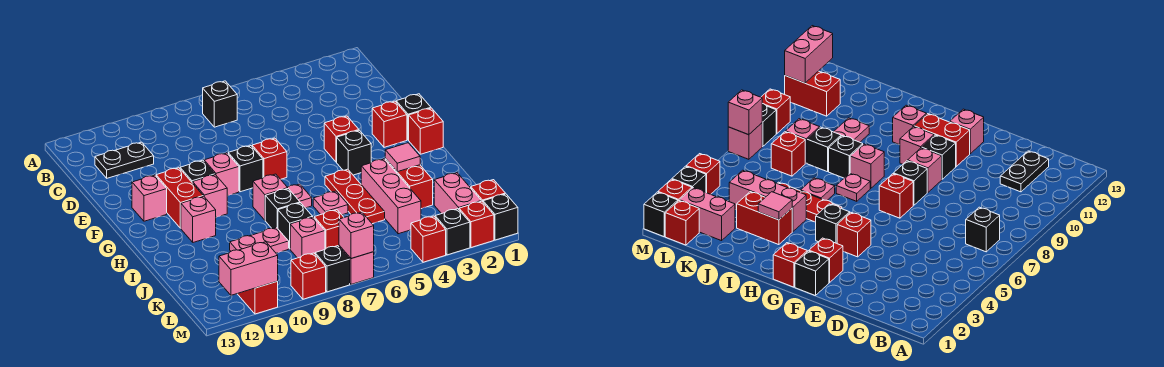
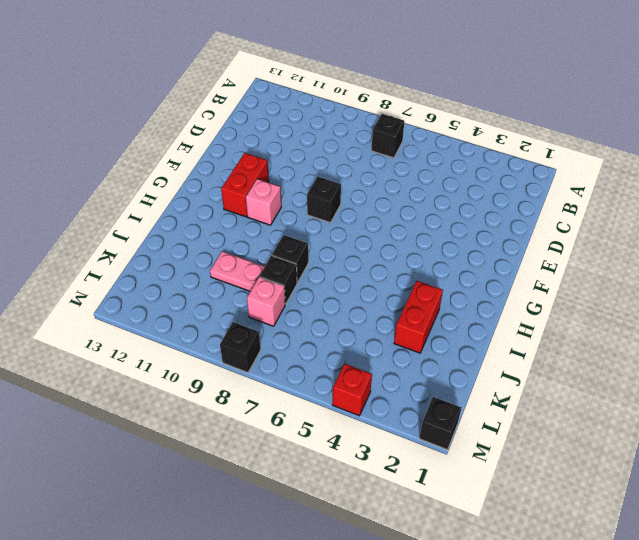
none -> black 1x2 plate [95,142,154,178]
none -> black 1x1 brick [396,94,431,140]
none -> red 1x1 brick [372,101,407,147]
none -> red 1x1 brick [324,116,359,162]

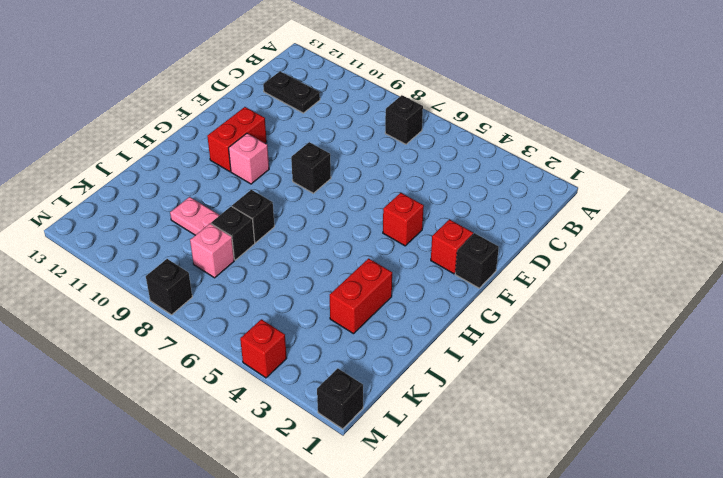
none -> red 1x1 brick [252,138,287,179]
none -> pink 1x1 brick [204,153,239,196]
none -> black 1x1 brick [180,160,215,183]
none -> pink 1x1 brick [132,175,167,221]

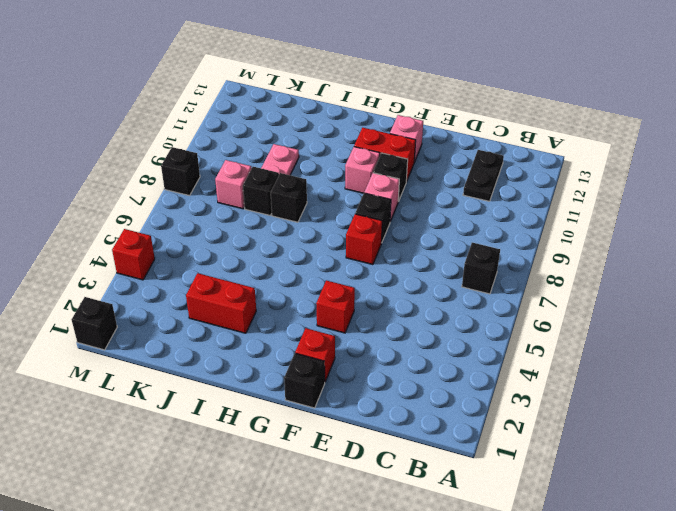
none -> red 1x1 brick [409,108,443,154]
none -> black 1x1 brick [337,130,371,175]
none -> red 1x3 plate [325,169,385,224]
none -> pink 1x1 plate [288,184,312,208]

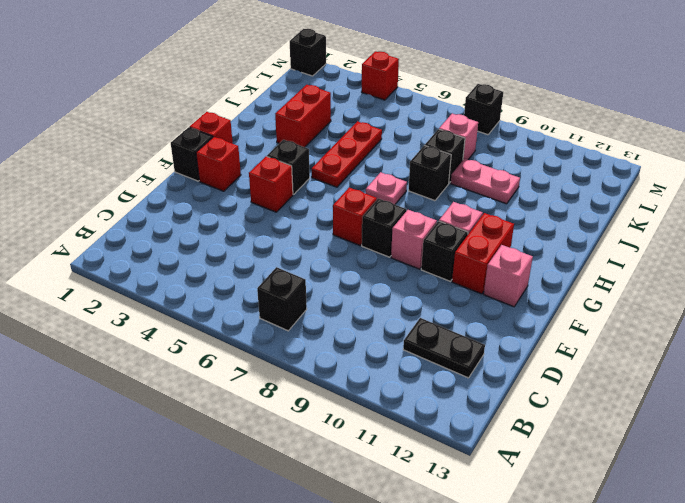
none -> pink 1x1 brick [253,174,288,220]
none -> pink 1x1 brick [181,196,216,242]
none -> pink 1x3 brick [361,159,421,234]
none -> pink 1x1 plate [313,191,348,215]

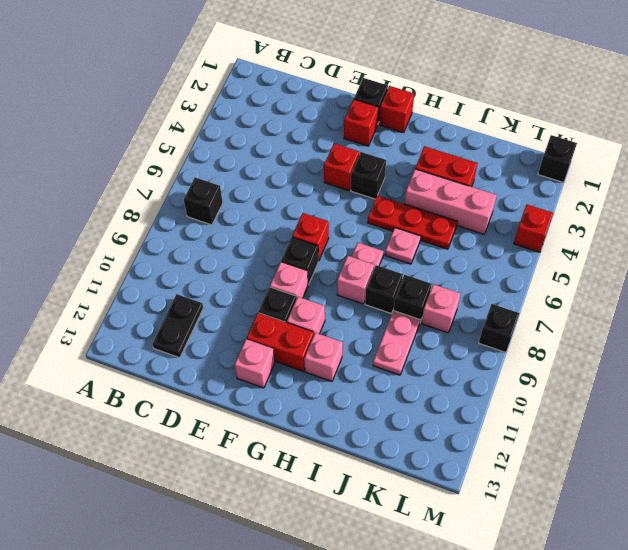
none -> pink 1x2 brick [434,173,481,214]
none -> red 1x1 brick [314,210,344,249]
none -> red 1x1 brick [471,180,505,202]
none -> red 1x2 brick [238,281,278,314]

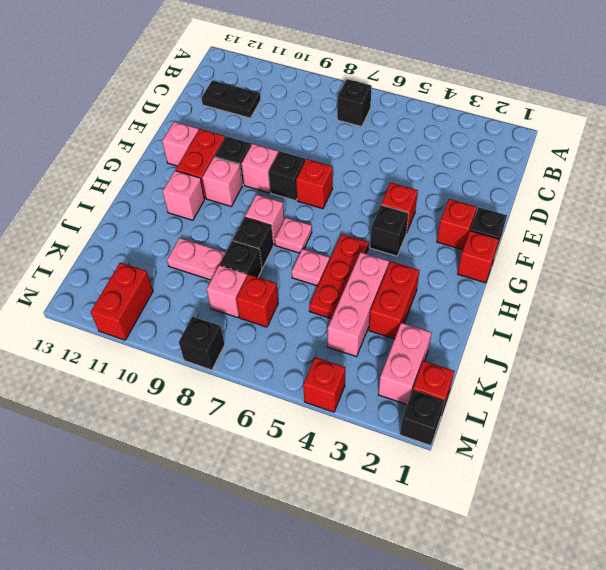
none -> red 1x1 brick [459,201,494,248]
none -> black 1x1 brick [435,209,470,255]
none -> pink 1x1 brick [339,246,374,284]
none -> red 1x1 brick [291,253,326,299]

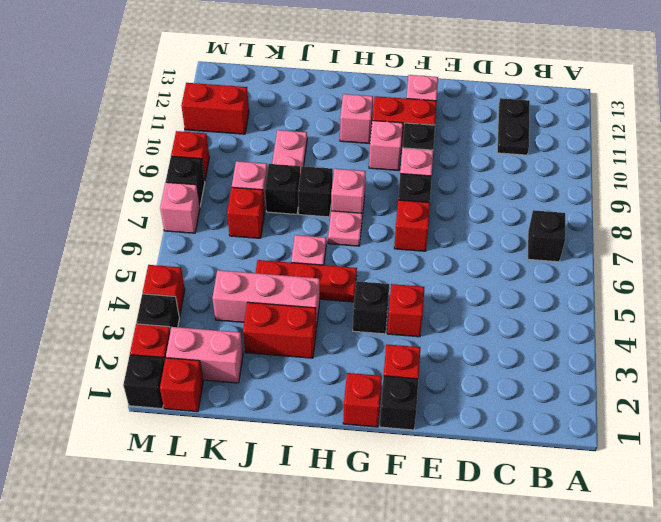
none -> pink 1x1 tile [385,143,420,172]
none -> pink 1x1 brick [339,212,374,259]
none -> pink 1x2 brick [219,242,278,295]

